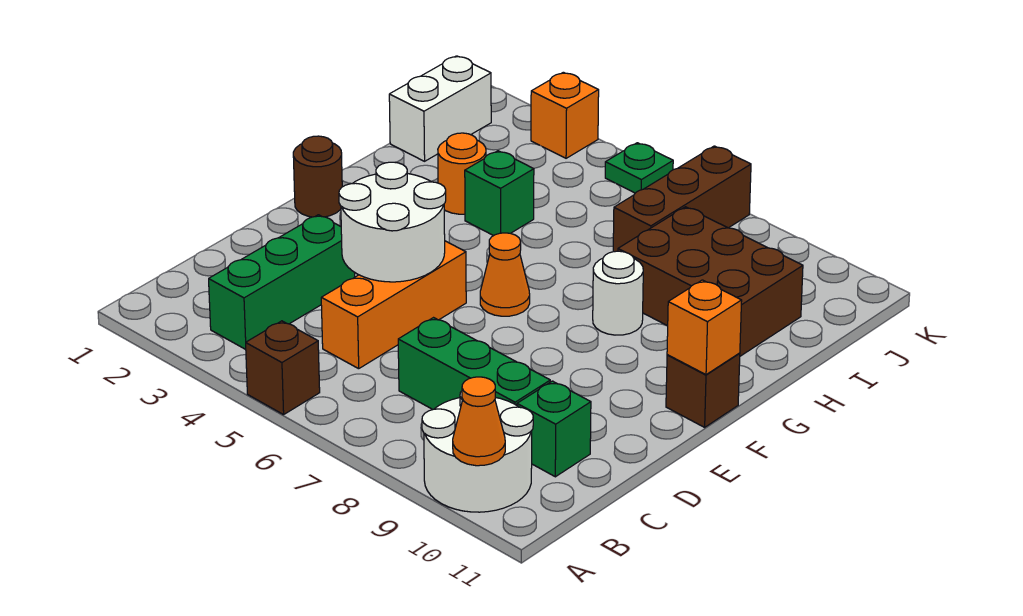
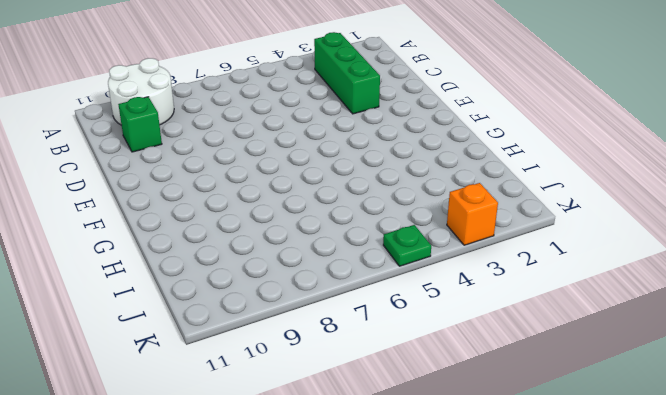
none -> brown 1x1 brick [246,321,320,415]
none -> orange 1x3 brick [321,241,466,369]
none -> green 1x3 brick [398,318,550,410]

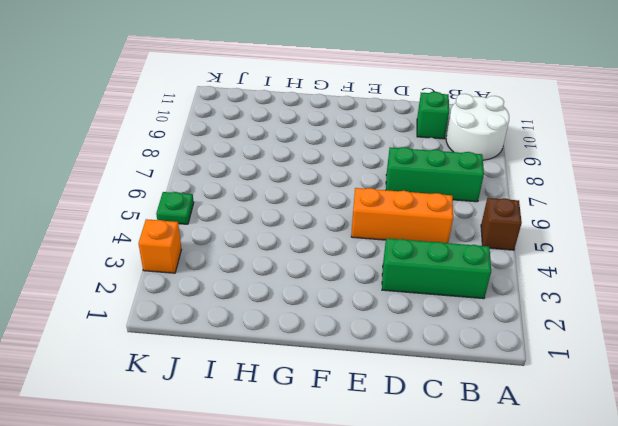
green 1x3 brick [386,147,484,202] -> green 1x3 brick turned to [398,318,550,410]
none -> brown 1x1 round brick [293,136,342,217]
none -> orange 1x1 cone [480,233,530,316]
none -> brown 1x1 brick [666,353,740,427]

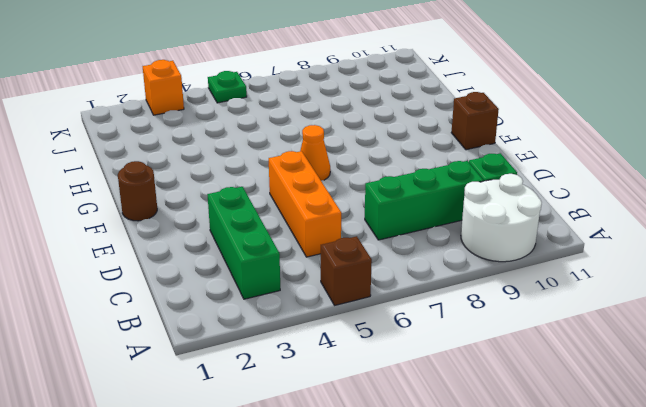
none -> white 1x1 round brick [593,251,643,335]
none -> orange 1x1 round brick [438,133,486,214]
none -> green 1x1 brick [465,151,534,236]

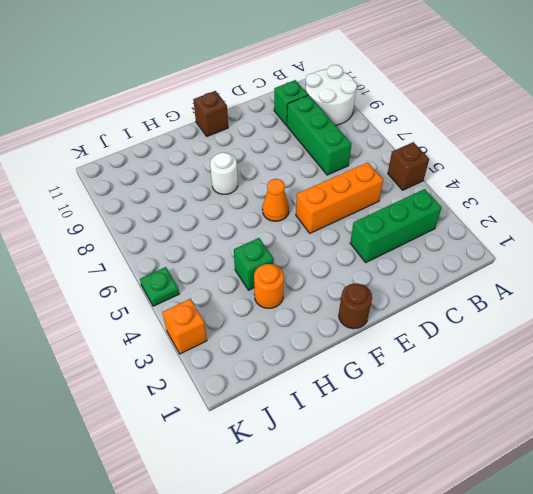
none -> brown 2x3 brick [618,207,803,356]
none -> white 1x2 brick [389,56,491,161]
none -> brown 1x3 brick [613,146,751,252]

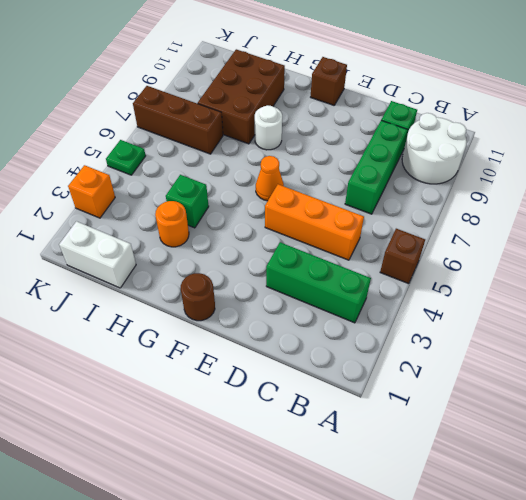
none -> orange 1x1 cone [453,377,505,466]
none -> white 2x2 round brick [339,162,446,282]
none -> orange 1x1 brick [667,280,742,375]

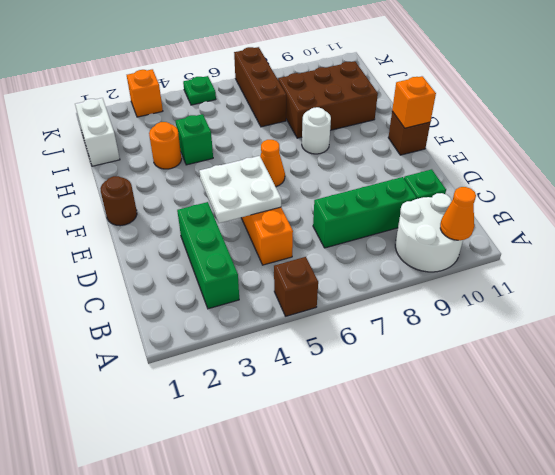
white 2x2 plate [199,156,281,223] -> white 2x2 round brick [339,162,446,282]

